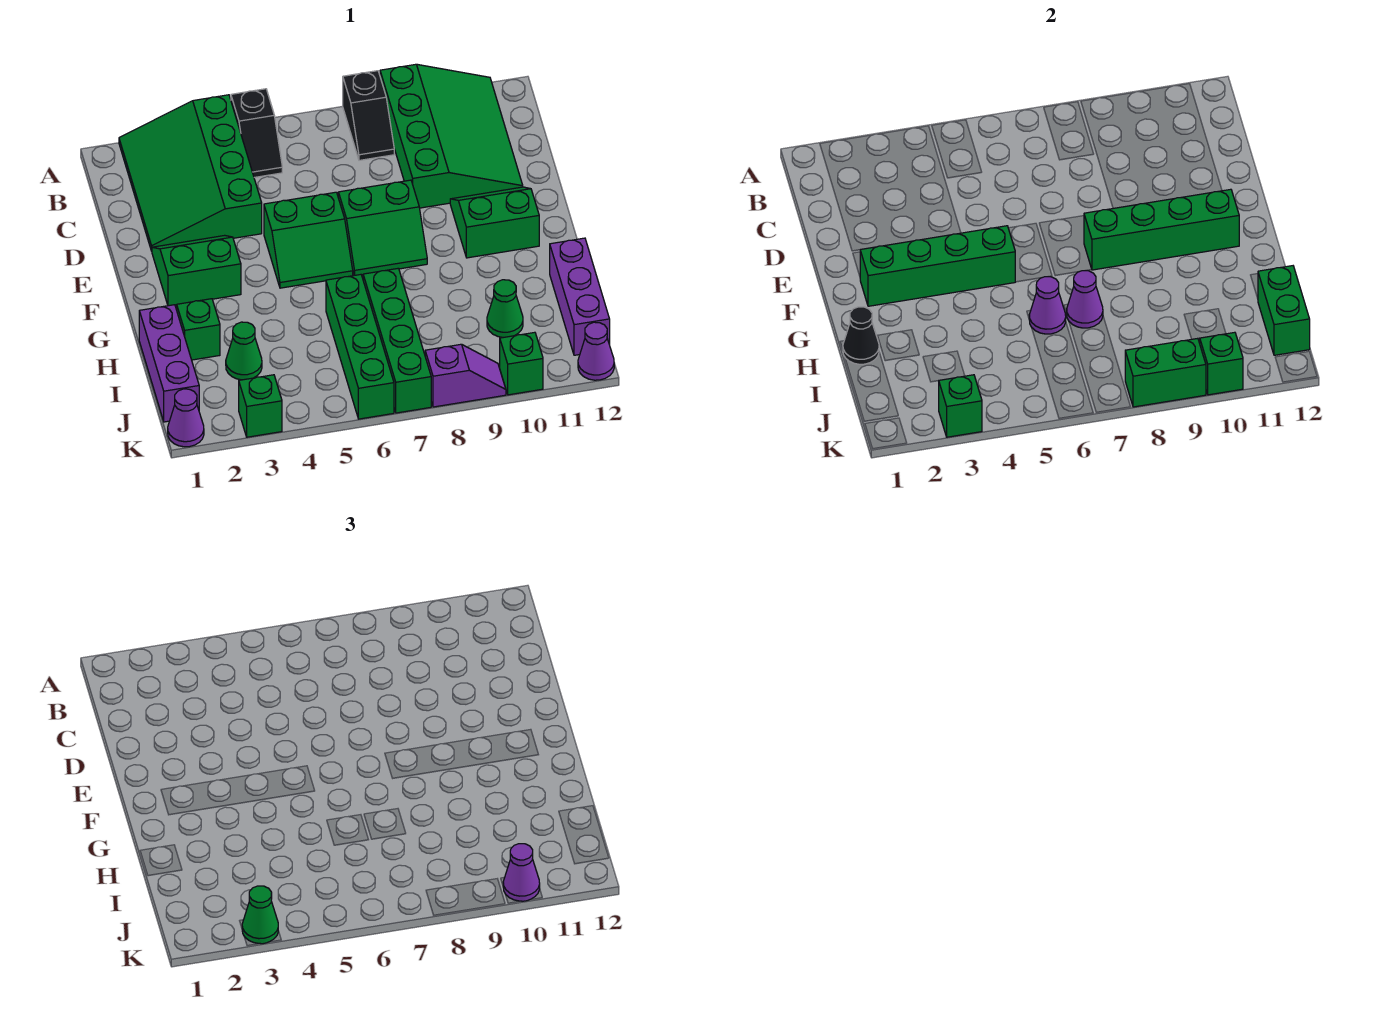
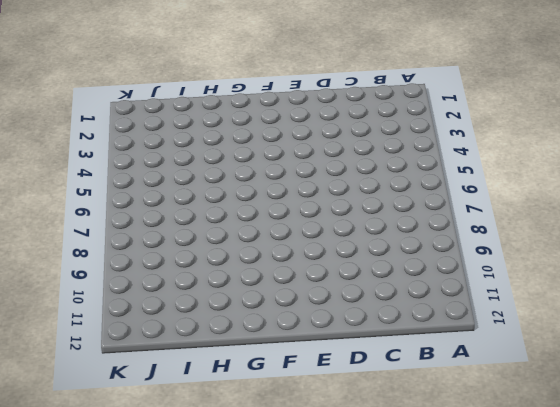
none -> green 3x4 slope [119,95,262,251]
none -> black 1x2 slope [231,89,282,177]
none -> black 1x2 slope [343,71,394,160]
none -> green 3x4 slope [380,64,523,208]

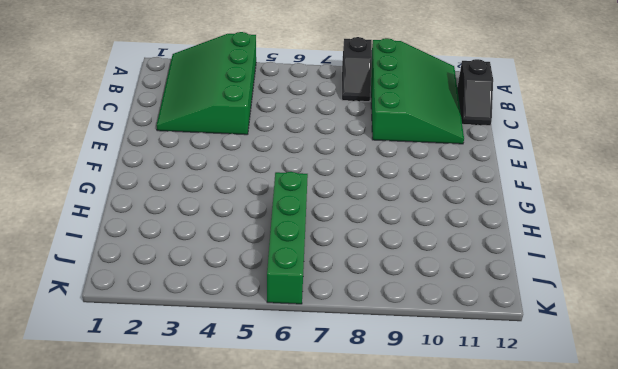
black 1x2 slope [457,59,493,126] -> black 1x2 slope moved to [231,89,282,177]
none -> green 2x2 slope [152,235,241,306]
none -> green 2x2 slope [264,192,353,288]
none -> green 2x2 slope [338,180,427,275]
none -> green 2x2 slope [450,187,539,258]

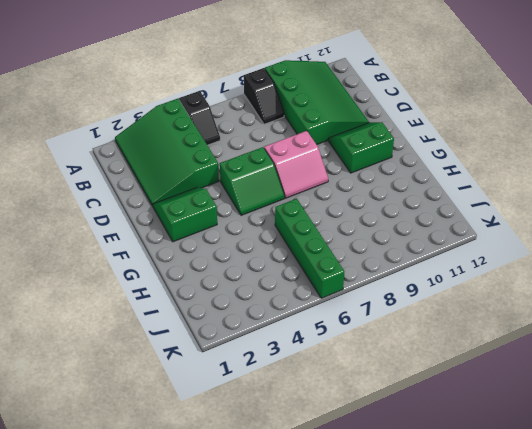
pink 2x2 slope [264,131,328,198] -> green 2x2 slope [338,180,427,275]
none -> purple 1x3 brick [139,305,199,422]
none -> green 1x1 brick [177,299,220,360]
none -> green 1x4 brick [363,268,431,413]
none -> purple 1x3 brick [550,238,610,355]

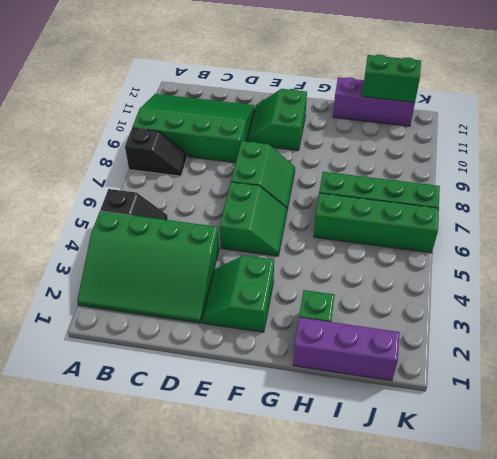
none -> green 1x1 cone [226,322,262,380]
none -> green 1x1 cone [487,280,523,338]
none -> purple 1x1 cone [168,389,204,447]
none -> green 1x1 brick [239,375,282,437]

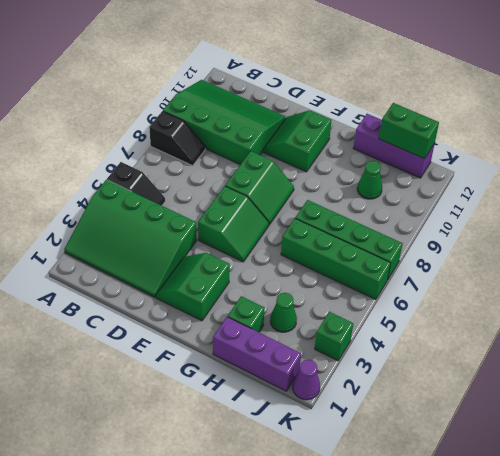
none -> purple 1x2 slope [425,344,506,407]
none -> green 1x1 brick [500,332,543,395]
none -> purple 1x1 cone [578,322,614,380]
none -> green 1x4 brick [860,226,1015,306]

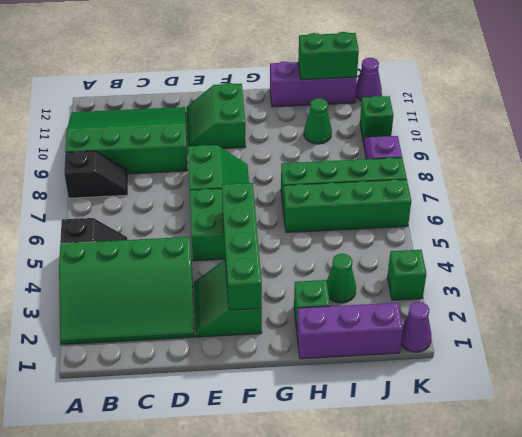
none -> green 1x4 brick [1084,189,1239,270]
none -> black 1x1 cone [843,307,879,364]
none -> purple 1x1 cone [1029,276,1066,334]
none -> purple 1x1 cone [1066,270,1103,328]

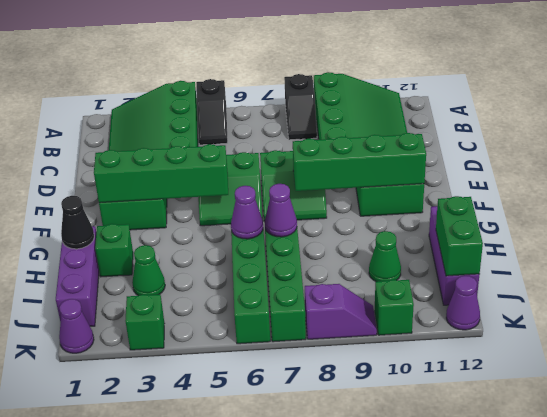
none -> green 1x1 brick [939,375,982,437]
none -> green 1x2 brick [1125,338,1206,407]
none -> green 1x1 brick [1200,332,1243,395]
none -> green 1x1 cone [242,886,278,944]

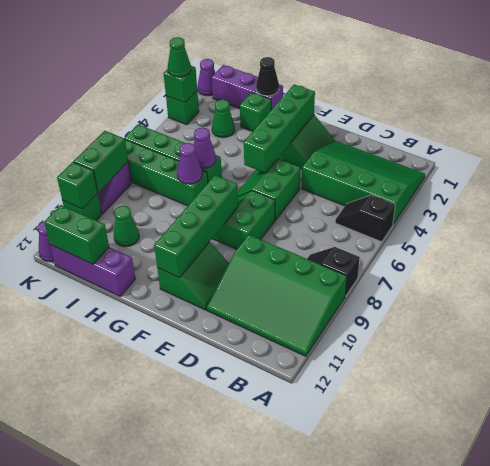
none -> purple 1x1 cone [503,844,540,901]

